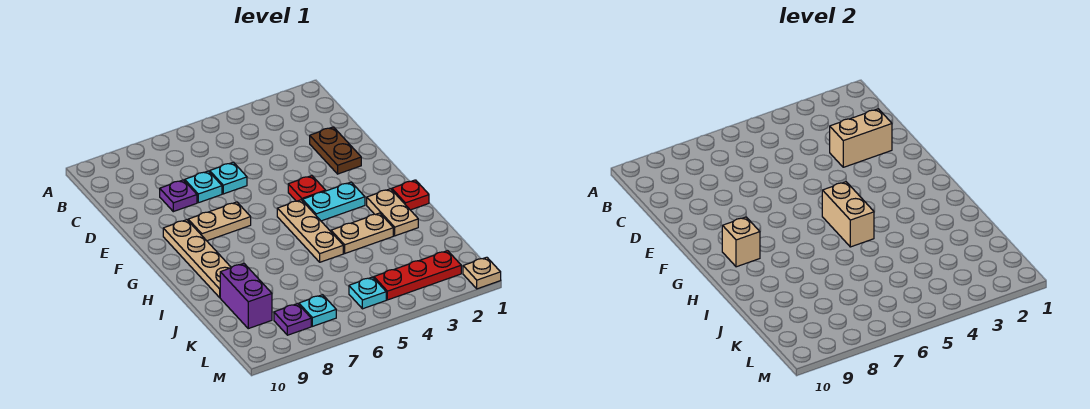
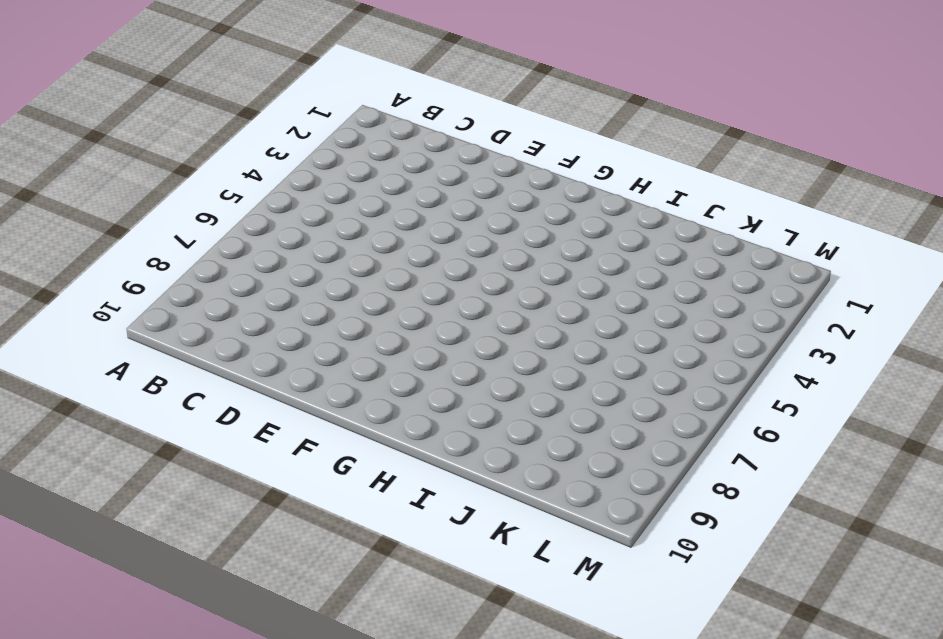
none -> brown 1x2 plate [310,127,361,174]
none -> cyan 1x1 plate [210,162,247,194]
none -> cyan 1x1 plate [185,171,222,203]

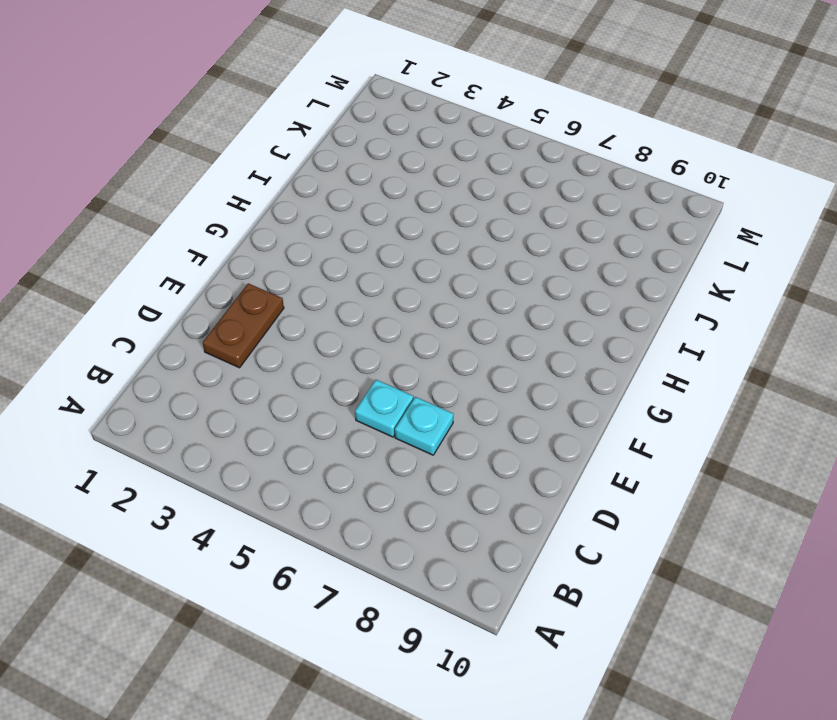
none -> purple 1x1 plate [160,180,197,212]
none -> red 1x1 plate [288,176,326,201]
none -> tan 1x2 plate [188,202,251,241]

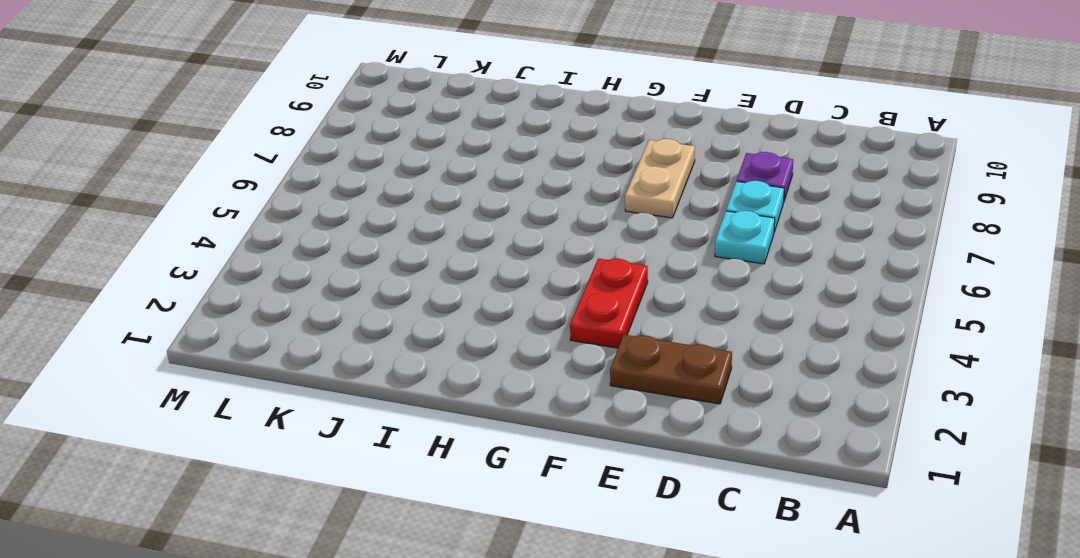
red 1x2 plate [570,258,648,348] -> red 1x1 plate [288,176,326,201]
none -> tan 1x4 plate [163,220,231,297]
none -> cyan 1x2 plate [302,182,365,221]
none -> tan 1x3 plate [277,200,343,262]

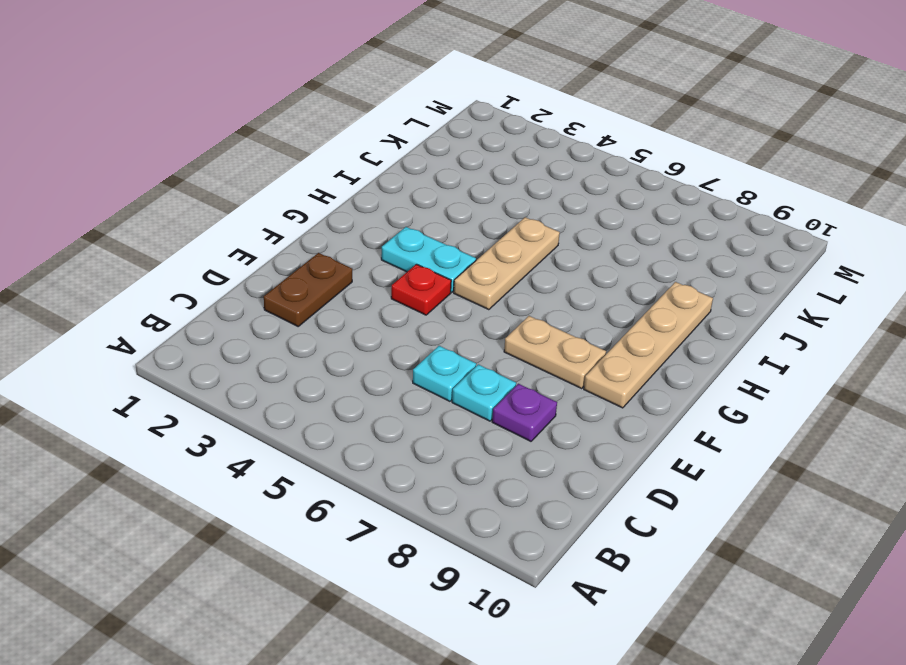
none -> red 1x1 plate [392,180,429,210]
none -> tan 1x2 plate [367,189,418,236]
none -> tan 1x2 plate [331,213,393,253]

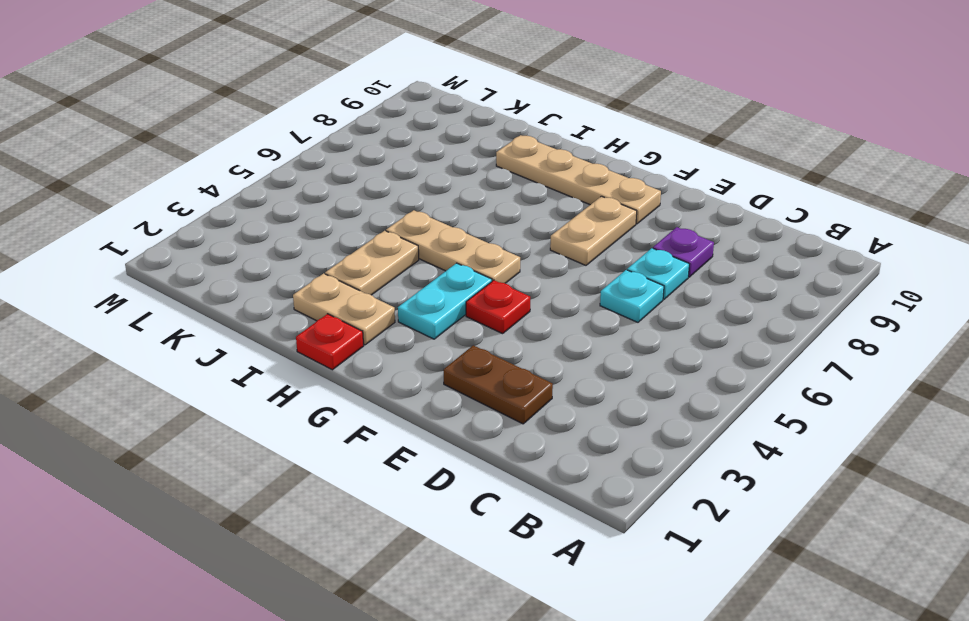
none -> purple 1x2 brick [220,263,272,329]
none -> red 1x3 plate [374,251,461,300]
none -> cyan 1x1 plate [349,277,386,309]

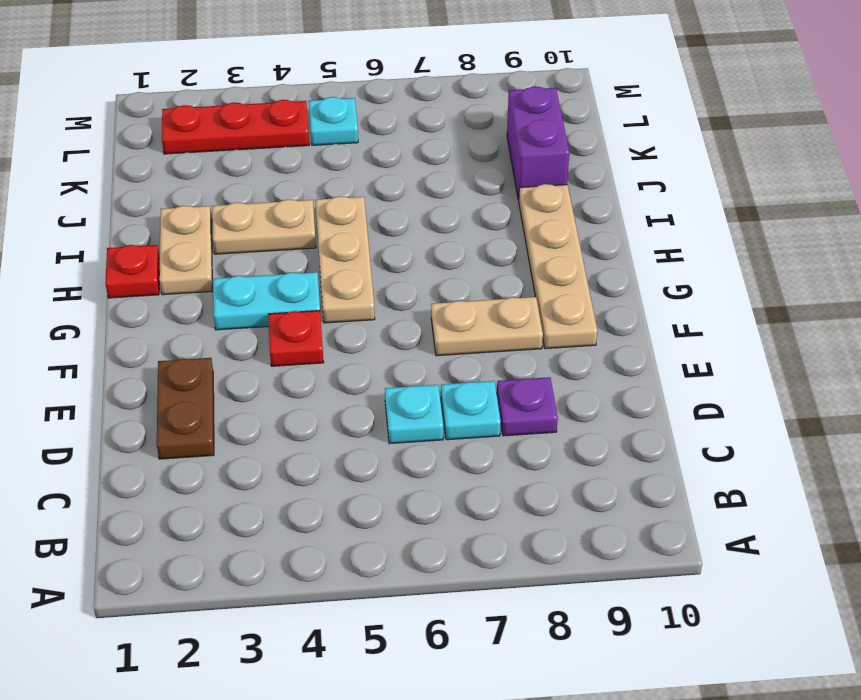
none -> cyan 1x1 plate [299,295,336,326]
none -> purple 1x1 plate [274,304,311,335]
none -> tan 1x1 plate [463,257,501,289]

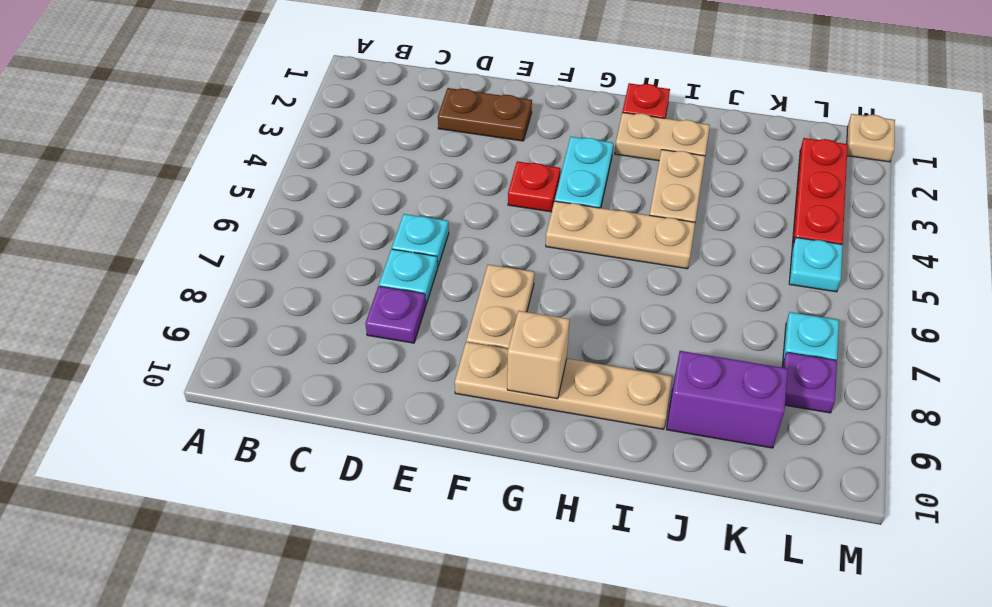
none -> tan 1x2 brick [830,109,892,167]
none -> tan 1x2 brick [822,182,874,247]

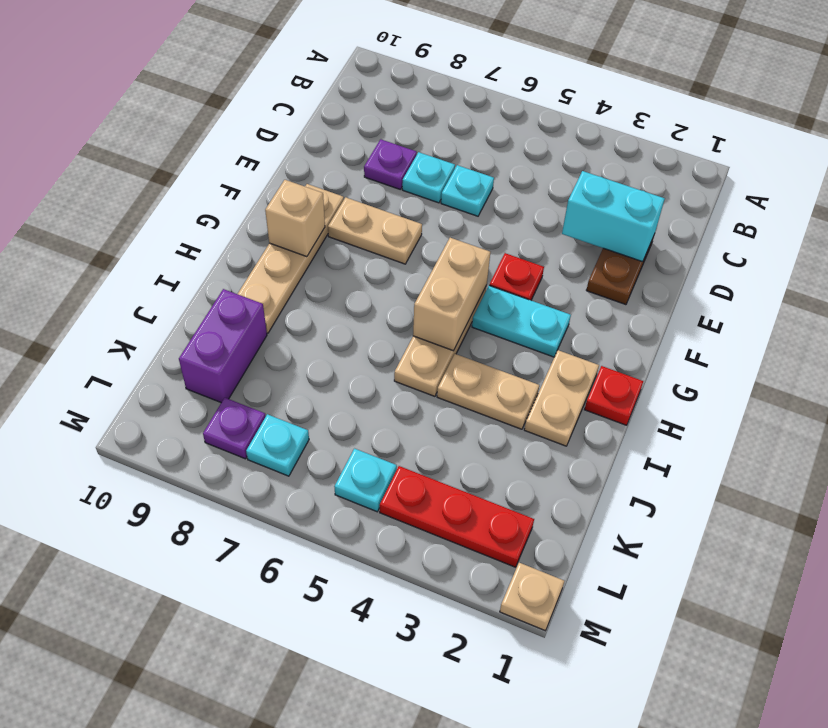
cyan 1x2 brick [562,171,665,262] -> tan 1x2 brick [830,109,892,167]

